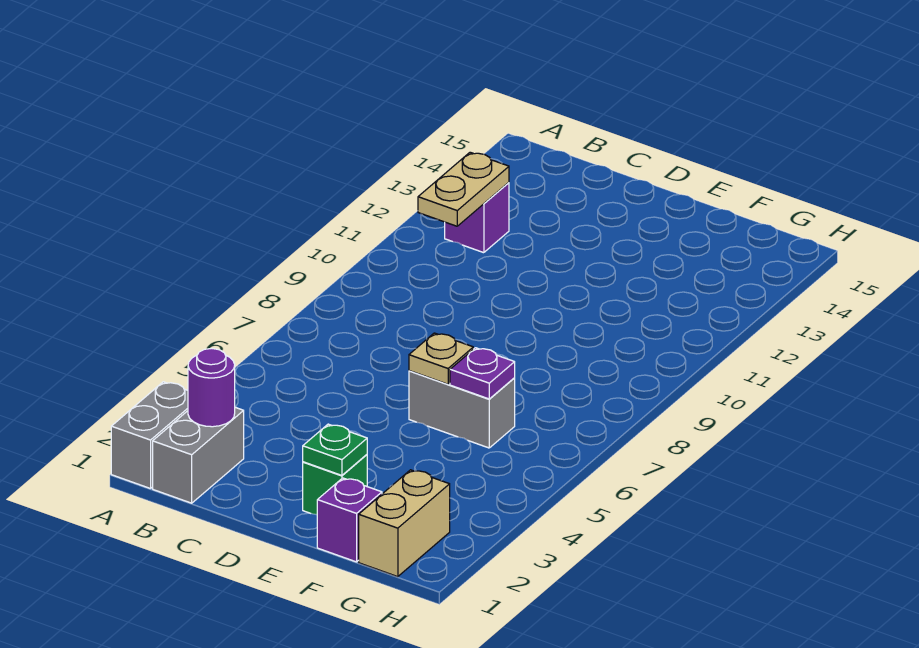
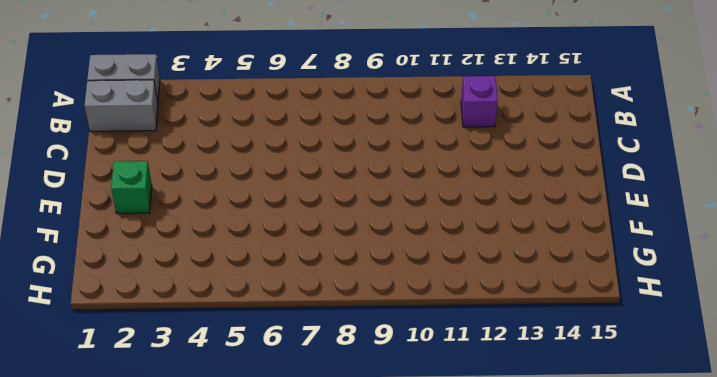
none -> grey 1x2 brick [409,371,515,448]
none -> purple 1x1 brick [317,478,382,562]
none -> tan 1x2 brick [359,470,450,577]

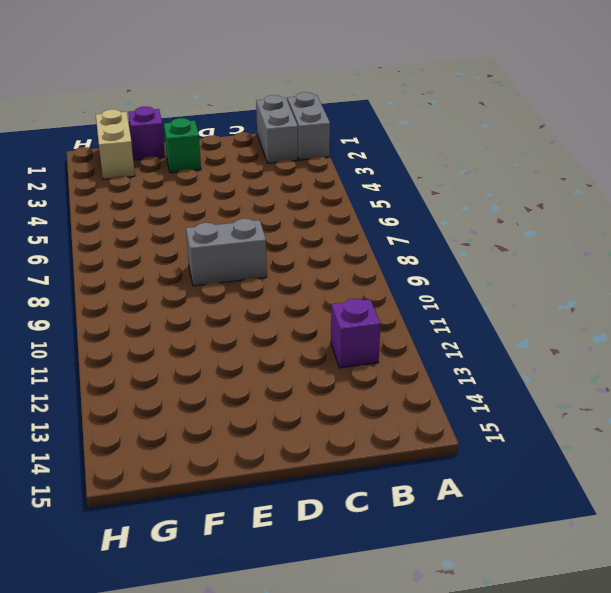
grey 1x2 brick [186,219,267,286] -> grey 1x2 brick moved to [409,371,515,448]
none -> purple 1x1 round brick [188,349,235,427]
none -> tan 1x2 plate [418,152,509,226]
none -> green 1x1 plate [303,424,367,475]

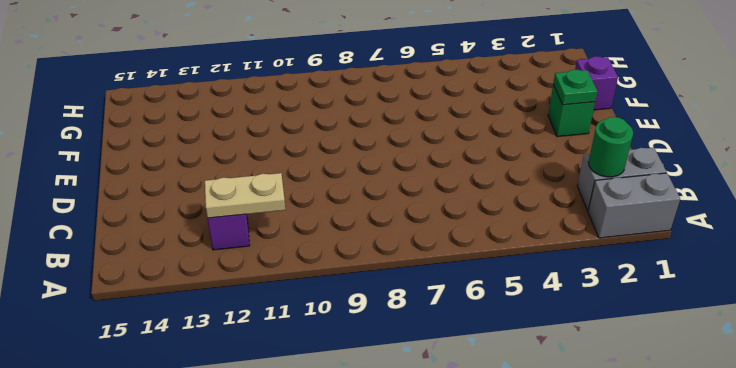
green 1x1 round brick [588,117,633,177] -> purple 1x1 round brick [188,349,235,427]
none -> grey 1x2 brick [409,371,515,448]
none -> tan 1x2 brick [359,470,450,577]
none -> tan 1x1 plate [409,333,473,384]

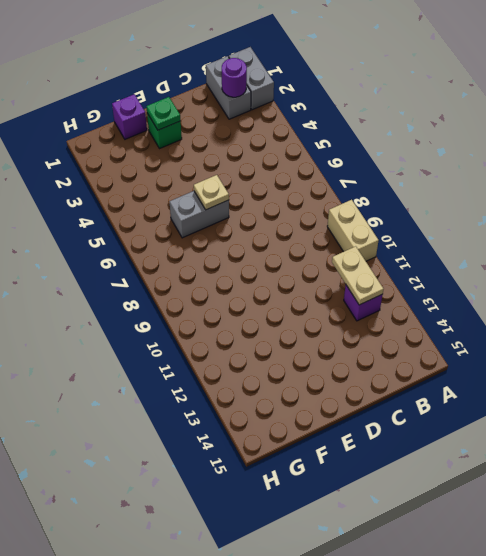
tan 1x2 brick [327,200,379,261] -> tan 1x2 brick moved to [359,470,450,577]
none -> purple 1x1 plate [450,348,515,399]

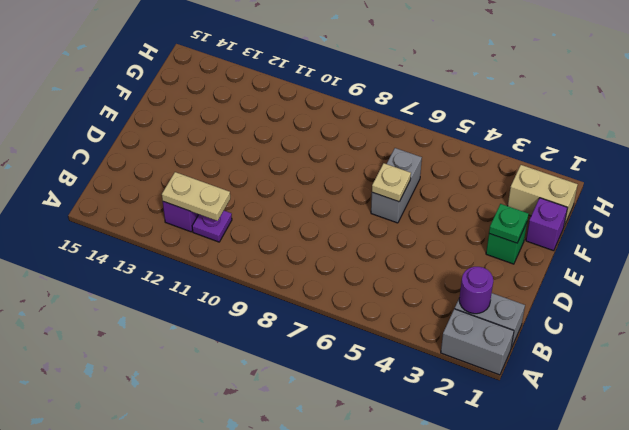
purple 1x1 plate [192,211,232,242] -> purple 1x1 plate moved to [450,348,515,399]

